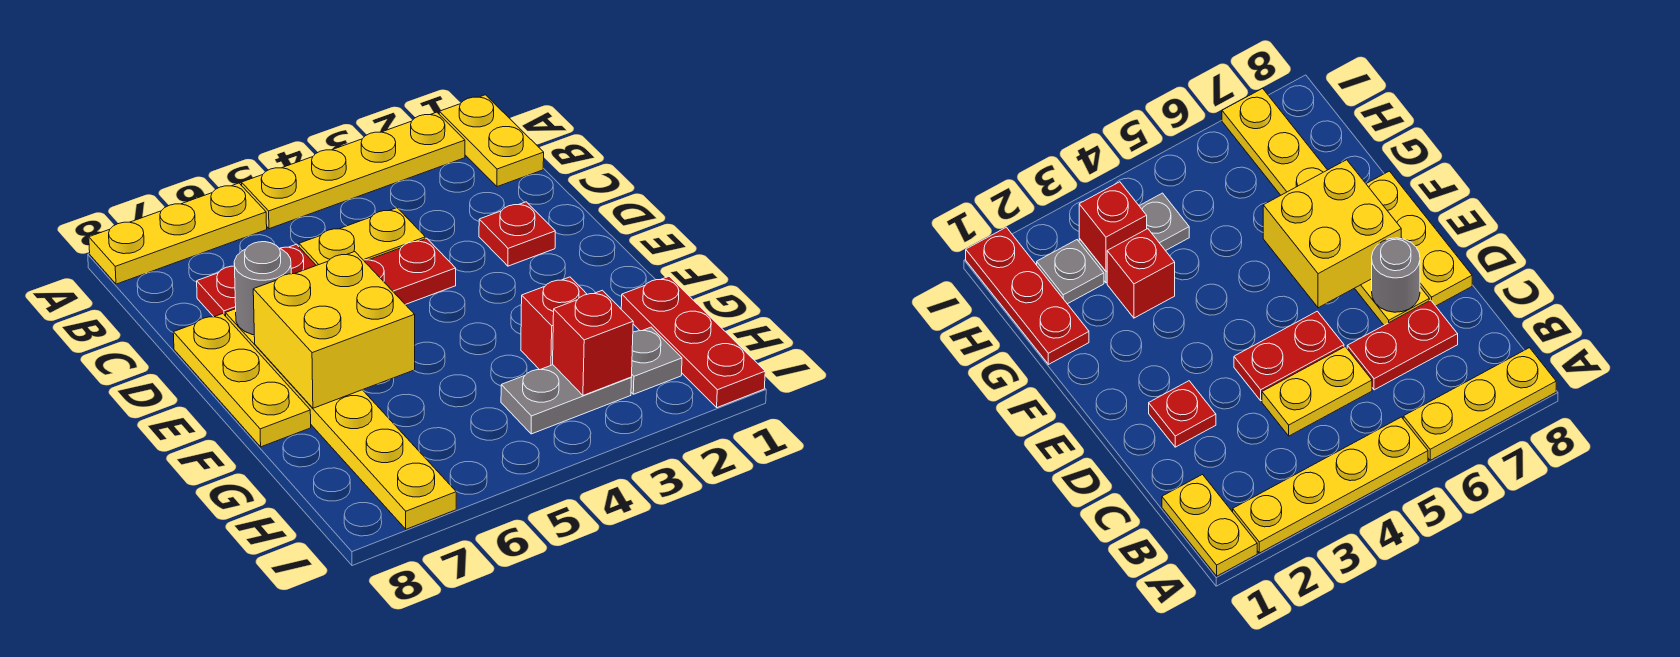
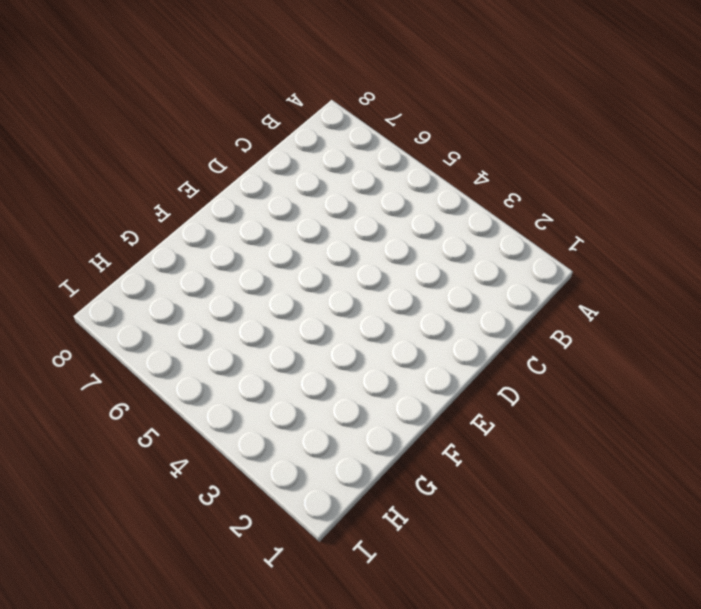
none -> yellow 1x2 plate [439,95,544,187]
none -> yellow 1x4 plate [242,112,465,229]
none -> yellow 1x3 plate [89,183,267,284]

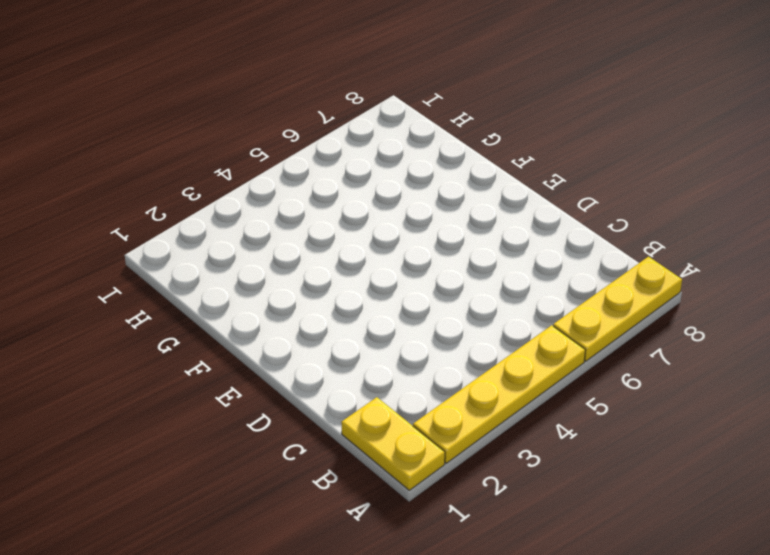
none -> yellow 1x2 plate [299,208,425,266]
none -> red 1x2 plate [197,244,316,317]
none -> red 1x1 plate [479,202,555,266]

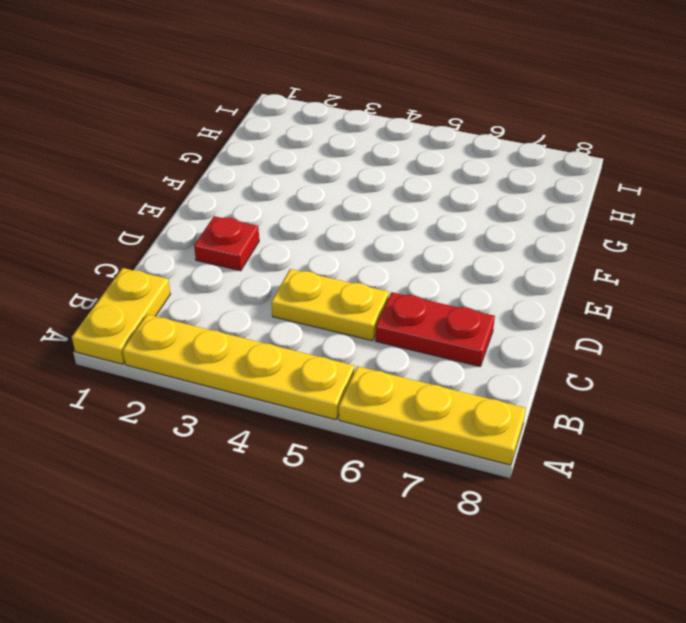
none -> red 1x2 plate [364,238,456,305]
none -> yellow 1x6 plate [225,309,456,529]
none -> yellow 1x3 plate [173,314,311,447]

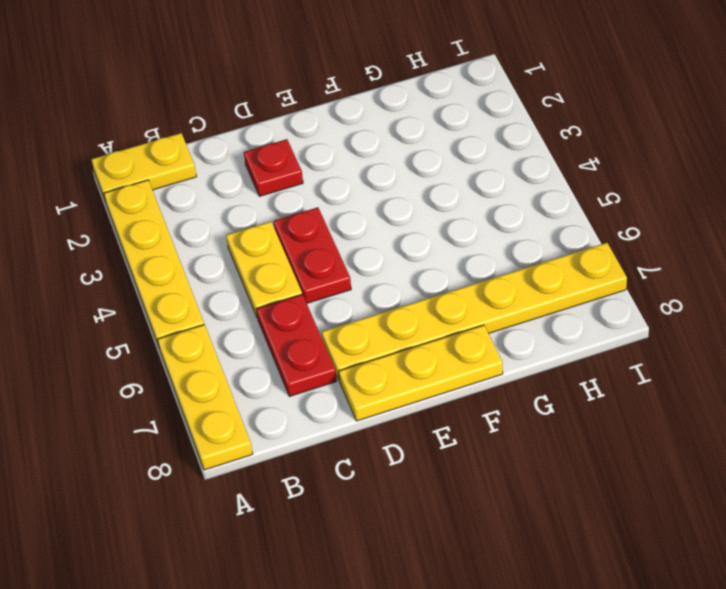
none -> red 1x3 plate [621,276,765,408]
none -> red 1x1 brick [521,277,587,370]
none -> grey 1x1 plate [631,327,682,394]

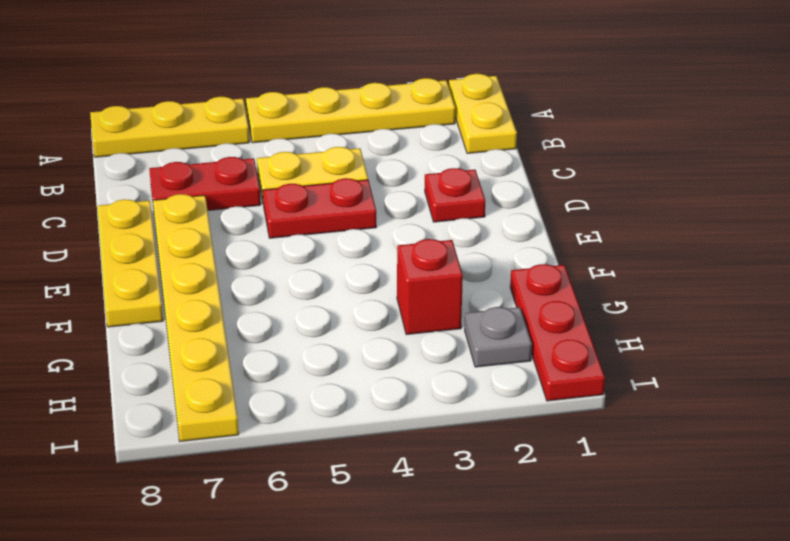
none -> grey 1x2 plate [501,365,631,434]
none -> grey 1x1 round brick [234,242,291,335]
none -> yellow 2x2 brick [253,252,415,408]

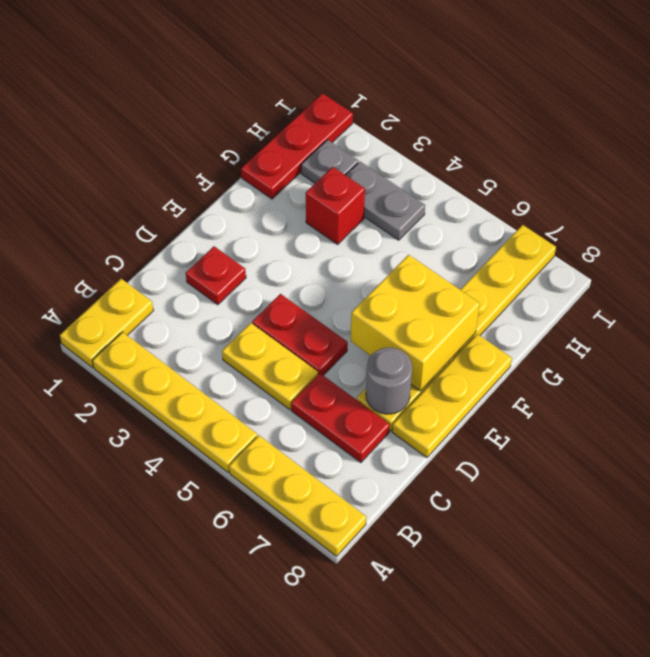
none -> red 1x1 brick [553,290,633,395]

